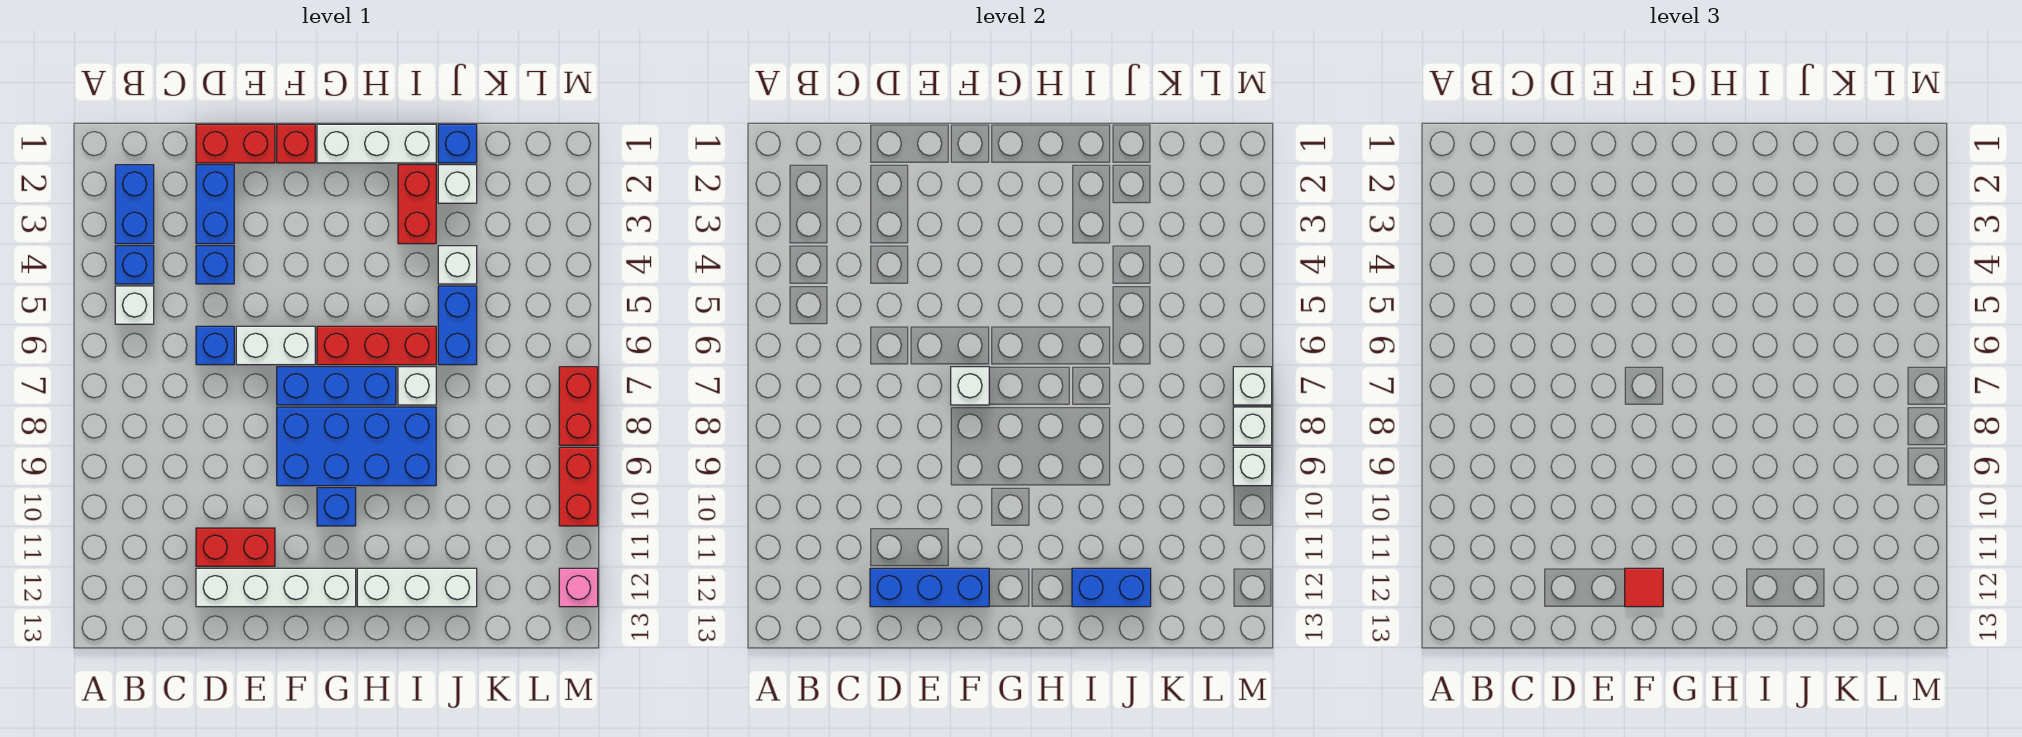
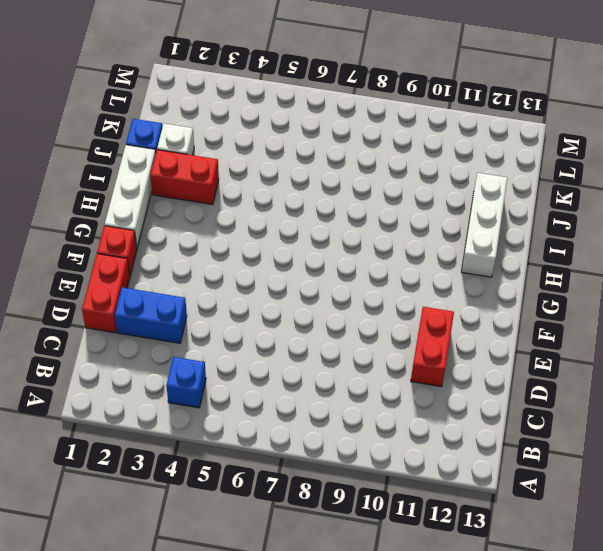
none -> blue 1x2 brick [115,165,154,244]
none -> white 1x1 brick [115,286,154,324]
none -> blue 1x1 brick [196,246,234,284]
none -> blue 1x1 brick [196,326,234,365]

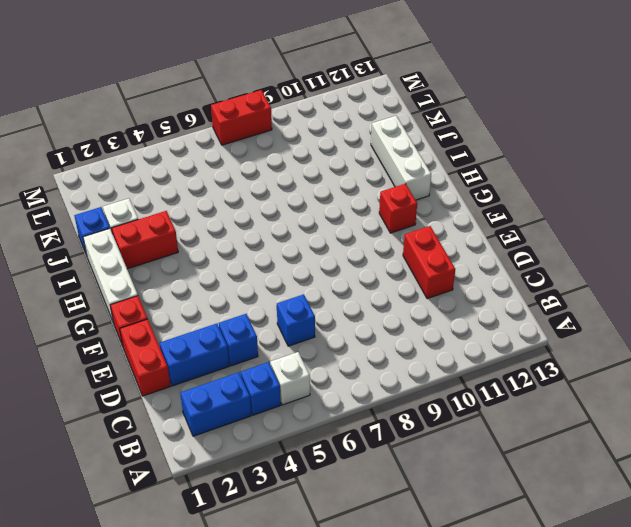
red 1x1 brick [379,184,417,233] -> none
none -> white 1x4 brick [196,568,356,607]
none -> white 1x2 brick [236,326,315,365]
none -> blue 1x3 brick [277,367,396,405]
none -> blue 2x4 brick [277,407,436,486]

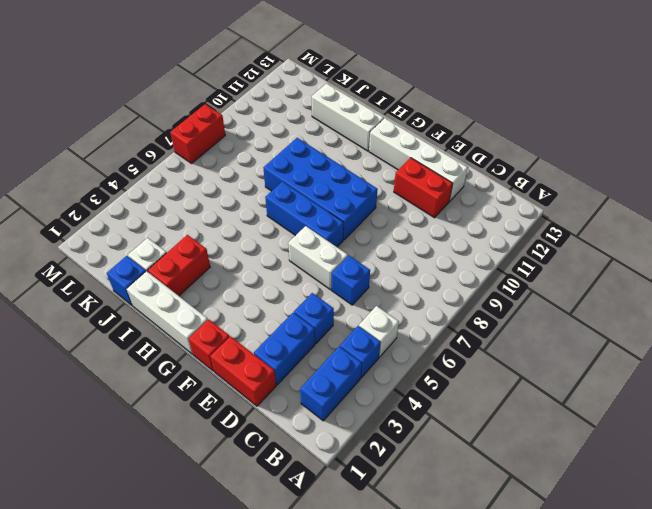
none -> red 1x3 brick [317,326,436,365]
none -> blue 1x1 brick [317,488,356,526]
none -> white 1x1 brick [398,367,436,405]
none -> white 1x1 brick [438,246,477,284]

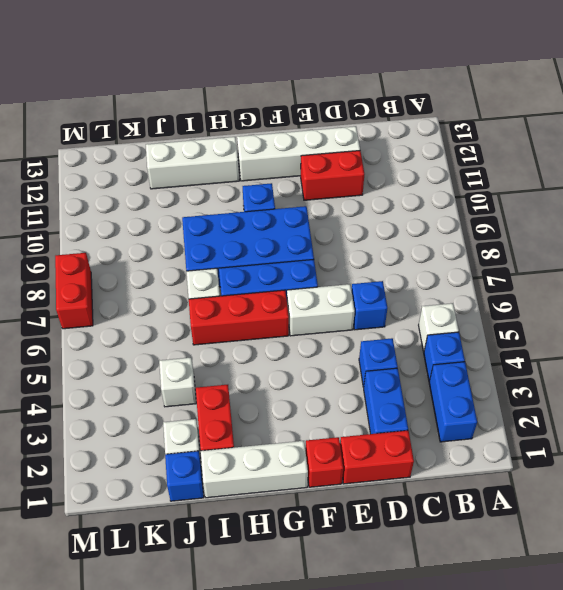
none -> blue 1x2 brick [438,286,477,365]
none -> red 1x2 brick [559,447,598,526]
none -> pink 1x1 brick [559,568,598,607]
none -> blue 1x3 brick [870,568,989,607]

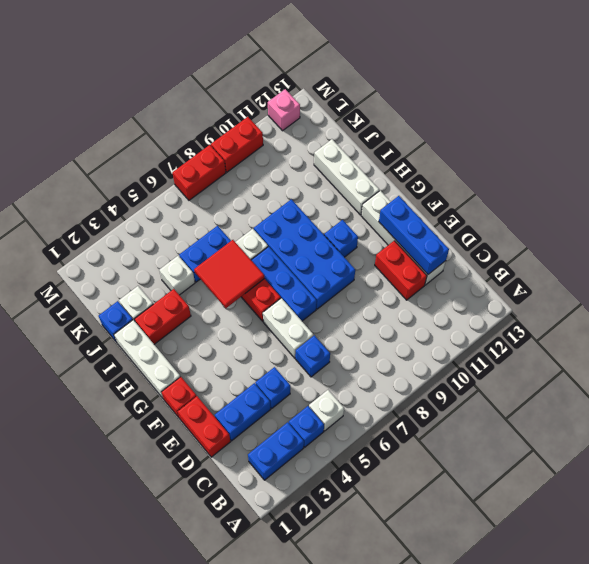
red 2x2 tile [194,240,264,308] -> none
none -> white 1x1 brick [951,367,989,405]
none -> blue 1x2 brick [1072,568,1151,607]
none -> white 1x1 brick [1233,367,1272,405]
none -> white 1x1 brick [1233,407,1272,445]

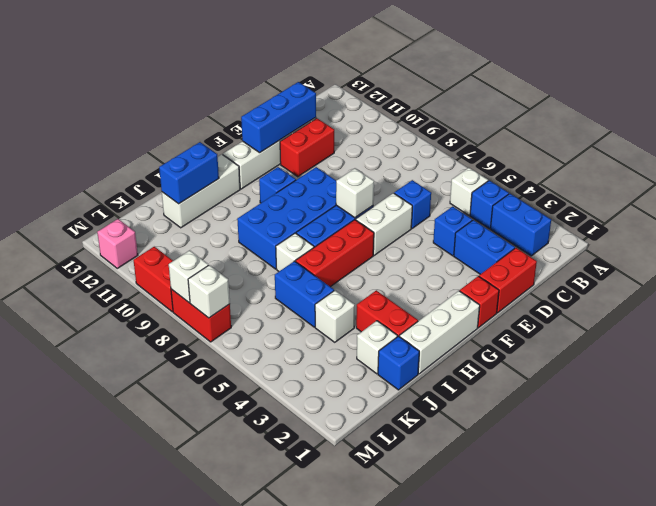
none -> white 1x1 brick [1233,447,1272,486]
none -> red 1x1 tile [1625,568,1663,607]

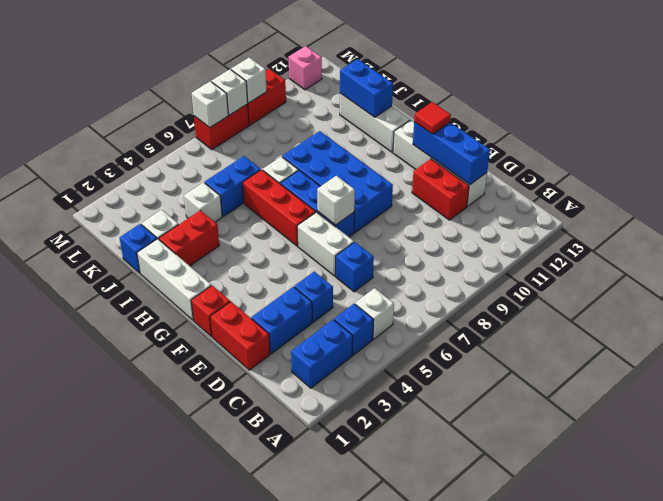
none -> blue 1x1 brick [317,488,356,526]

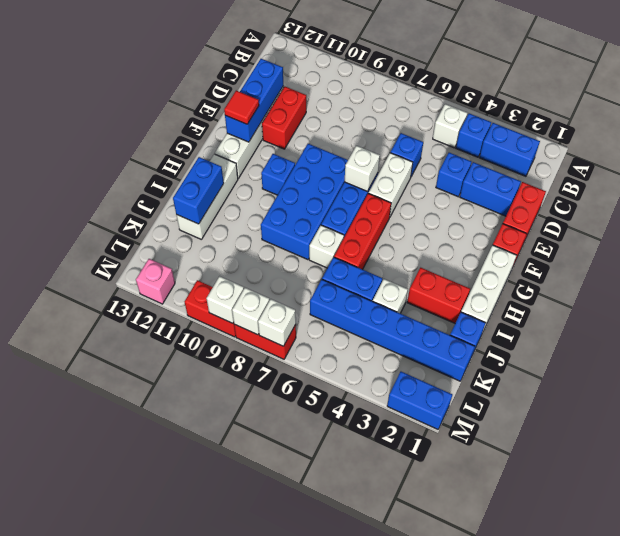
blue 1x6 brick [310,280,475,381] -> none
blue 1x2 brick [387,372,452,429] -> none
none -> white 1x1 brick [438,165,477,203]

